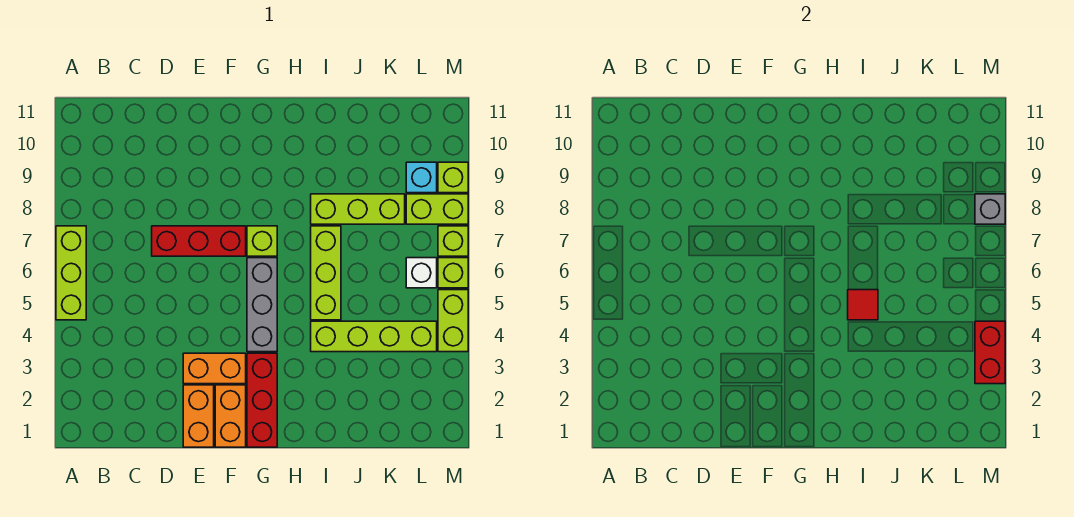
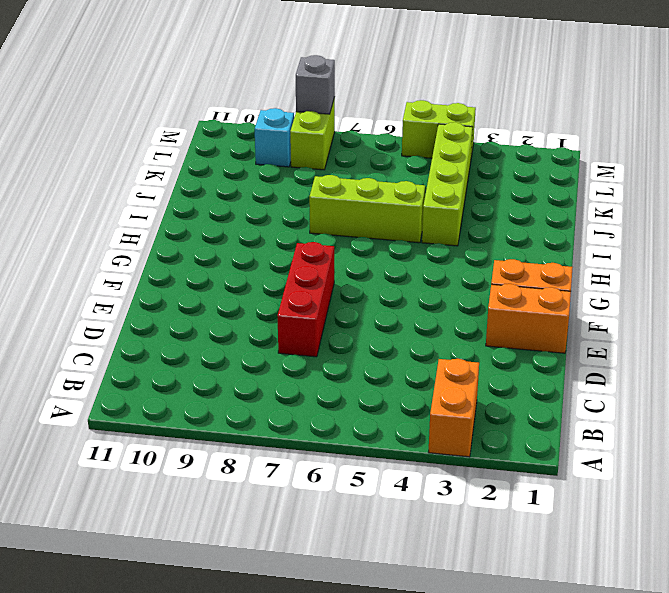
orange 1x2 brick [429,359,479,457] -> orange 1x2 brick moved to [183,353,246,384]
none -> lime 1x3 brick [56,226,86,320]
none -> red 1x3 brick [247,353,277,447]
none -> grey 1x3 brick [247,258,277,352]

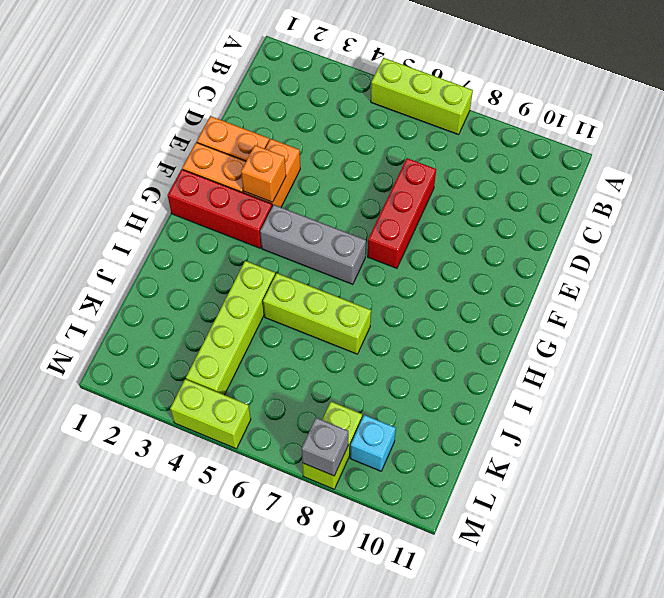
orange 1x1 brick [241,145,286,202] -> none
none -> lime 1x1 brick [247,226,277,256]
none -> lime 1x3 brick [311,194,405,224]
none -> white 1x1 brick [406,258,437,288]

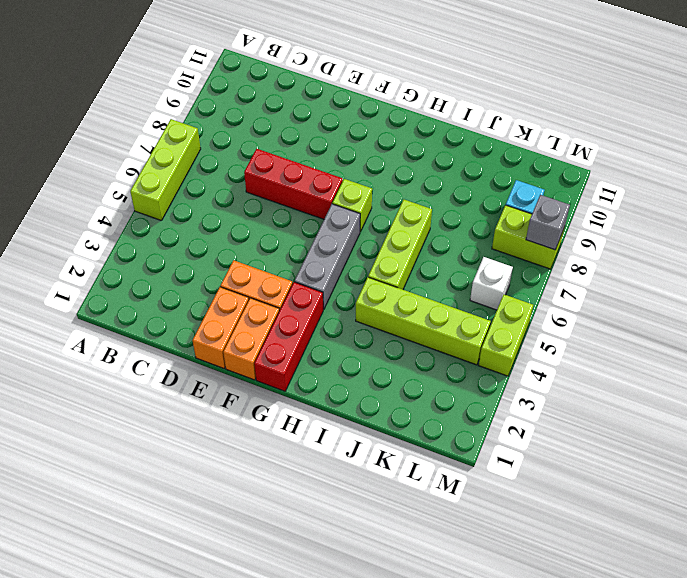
none -> lime 1x3 brick [311,194,405,224]
none -> lime 1x1 brick [438,258,468,288]
none -> lime 1x1 brick [438,226,468,256]

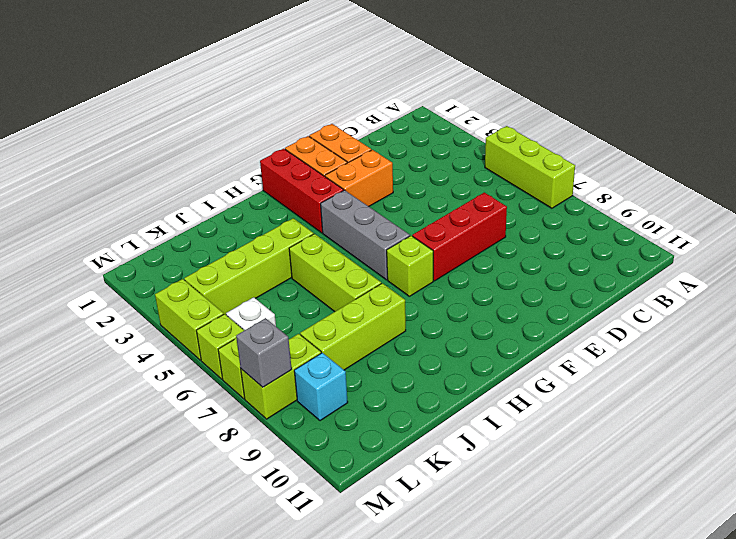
none -> lime 1x1 brick [438,162,468,193]
none -> red 1x1 tile [848,290,878,320]
none -> red 1x2 brick [975,321,1005,384]

